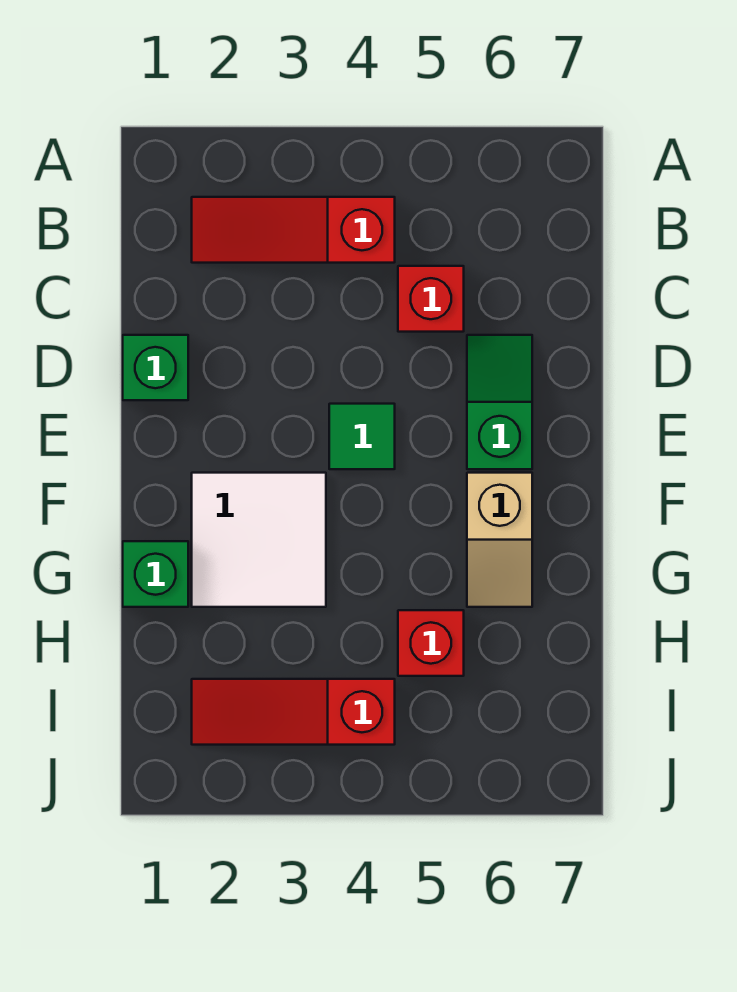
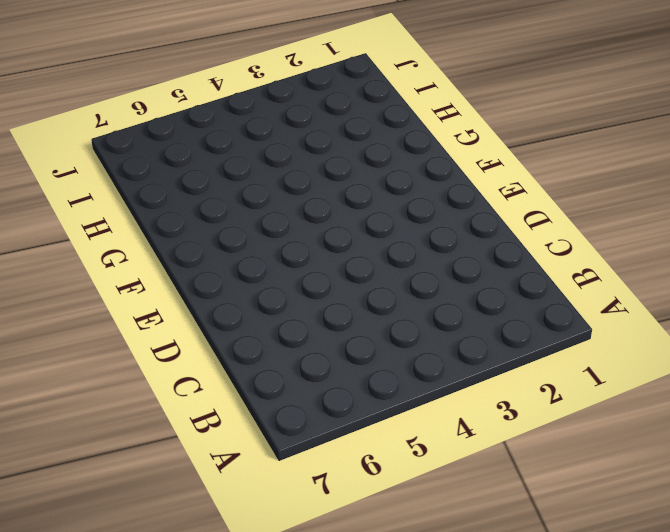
none -> red 1x3 slope [192,197,395,263]
none -> red 1x1 brick [398,266,464,332]

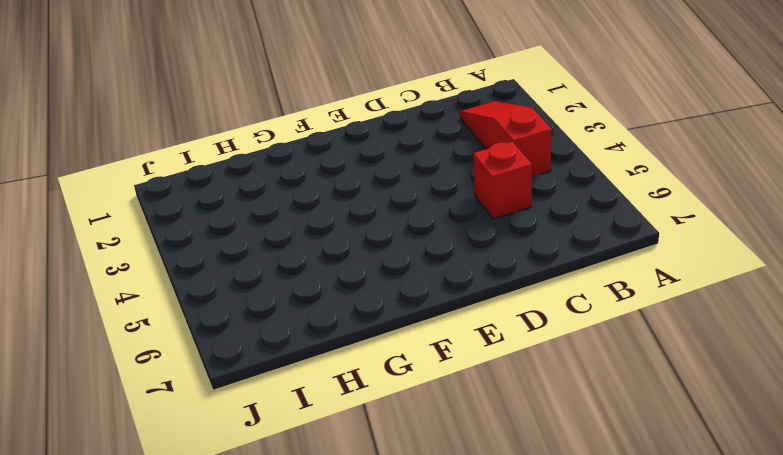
none -> green 1x1 brick [123,335,188,400]
none -> green 1x2 slope [467,335,532,469]

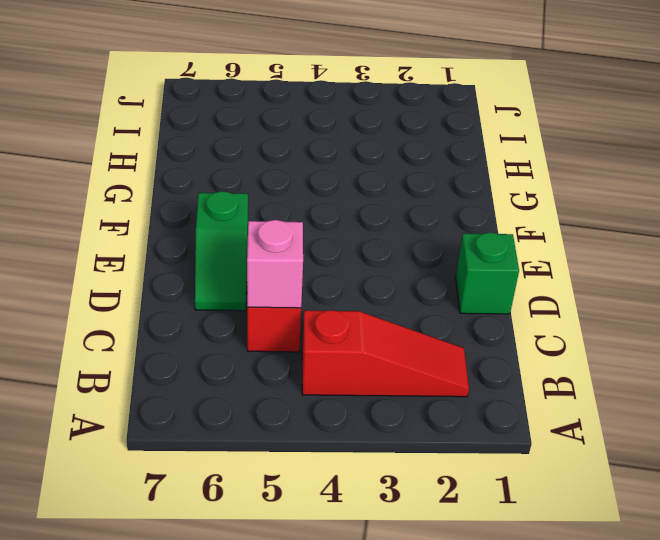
pink 1x1 brick [247,220,303,308] -> none
none -> green 1x1 tile [329,404,395,469]
none -> white 2x2 tile [192,473,326,607]

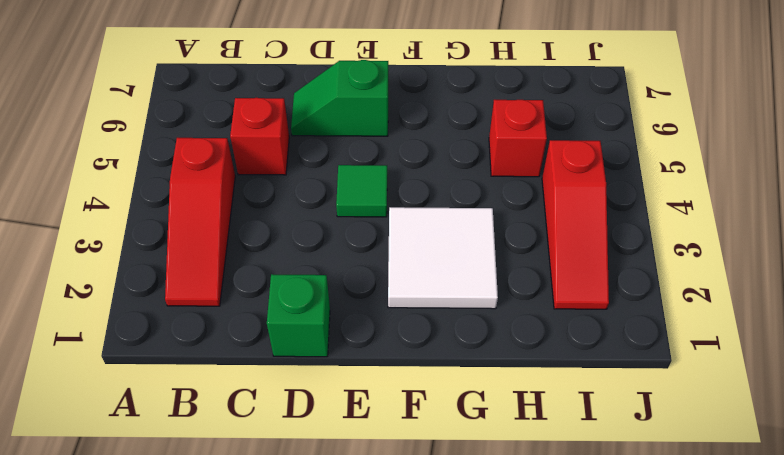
none -> tan 1x2 slope [467,473,532,607]
none -> green 1x1 brick [123,541,188,607]

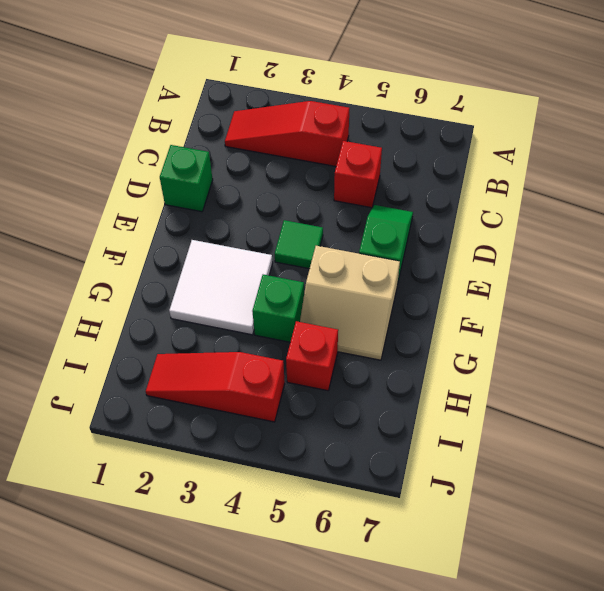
tan 2x2 slope [300,246,400,360] -> tan 1x2 slope [467,473,532,607]
green 1x1 brick [252,275,304,342] -> green 1x1 brick moved to [123,541,188,607]

